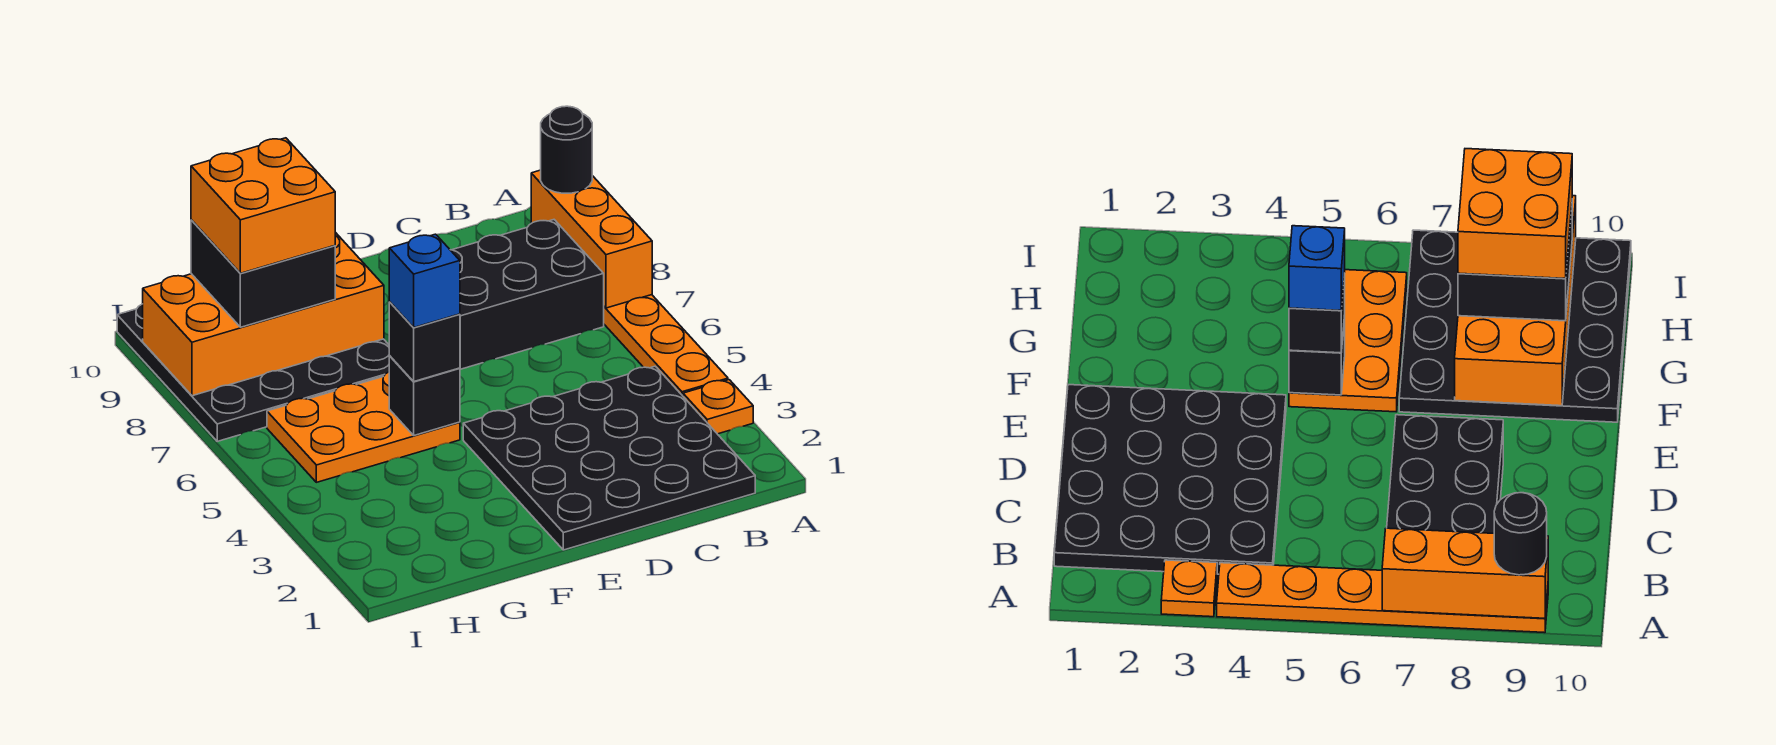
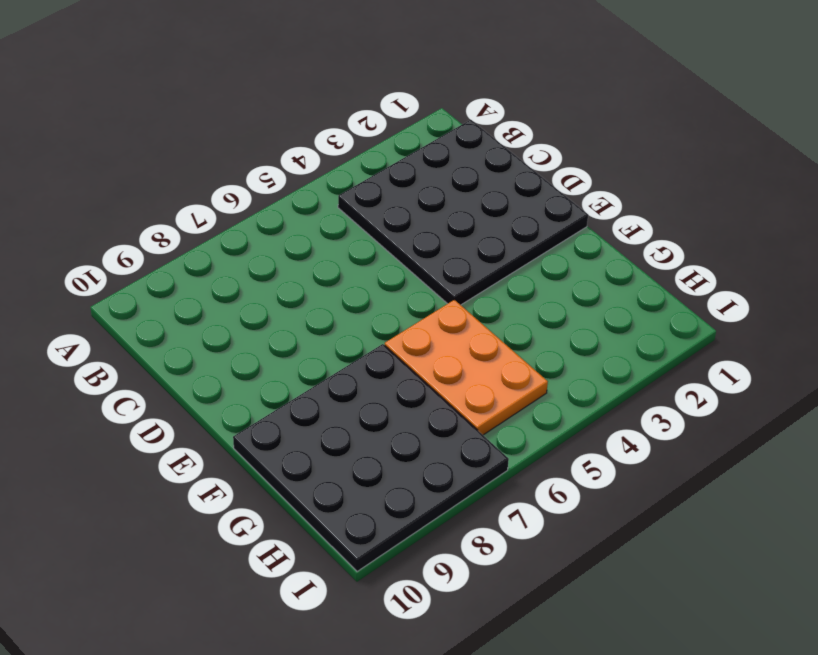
none -> orange 1x1 plate [683,380,753,434]
none -> orange 1x6 plate [604,295,728,396]
none -> black 2x3 brick [451,220,604,369]

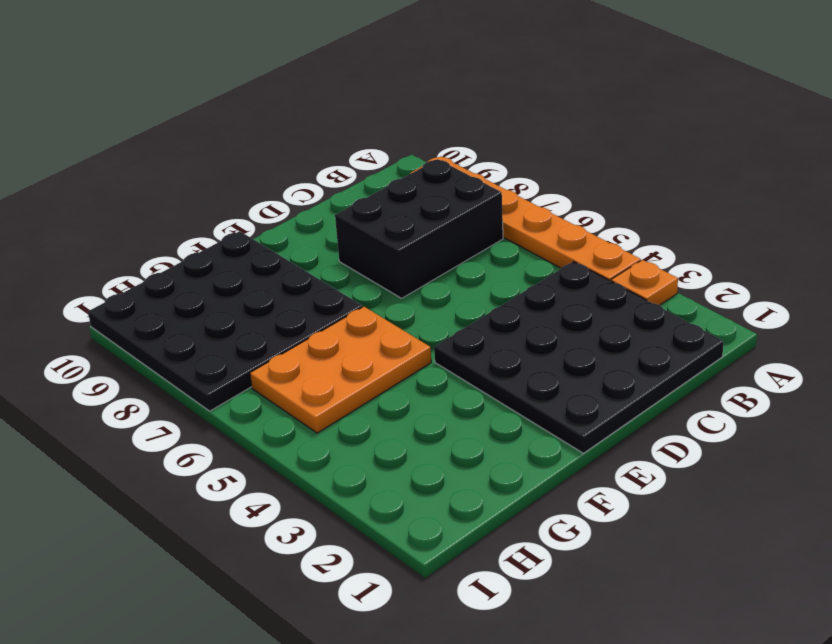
none -> orange 1x3 brick [531,170,652,308]
none -> black 1x1 brick [389,356,460,435]
none -> orange 2x4 brick [143,232,384,396]

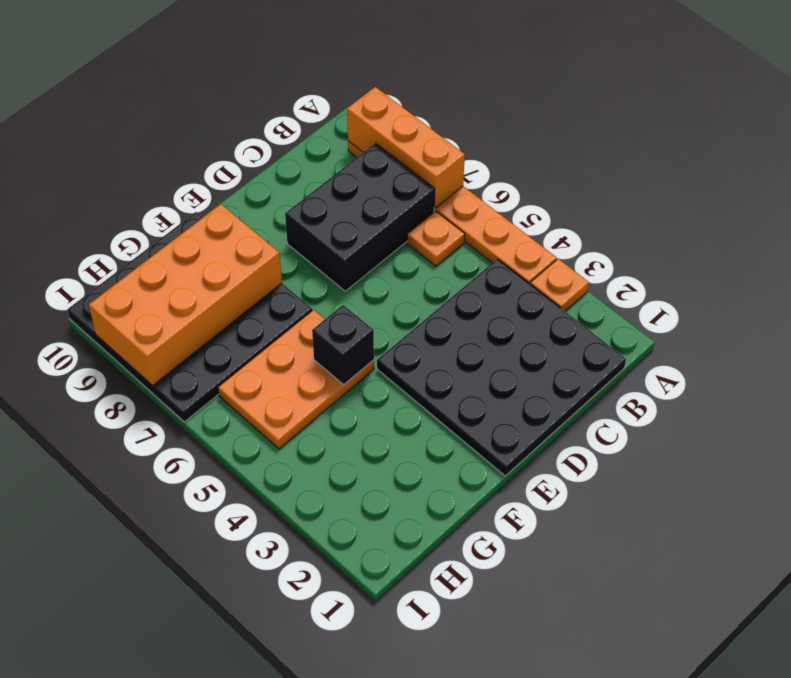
orange 1x1 plate [407,211,465,266] -> none
none -> black 1x1 round brick [541,106,592,193]
none -> black 1x1 brick [389,302,460,382]
none -> black 2x2 brick [191,220,335,327]

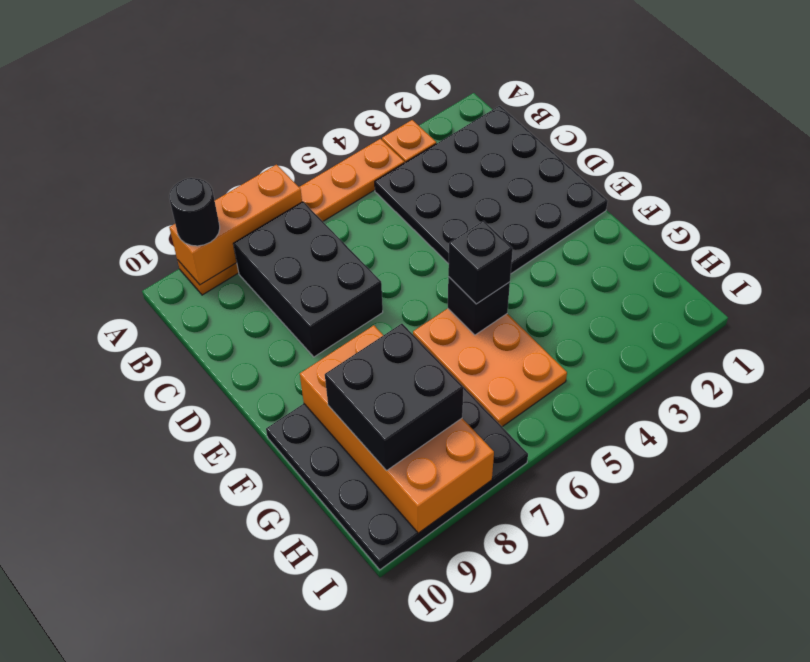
none -> blue 1x1 brick [389,234,460,328]
none -> orange 2x2 brick [191,138,335,273]

